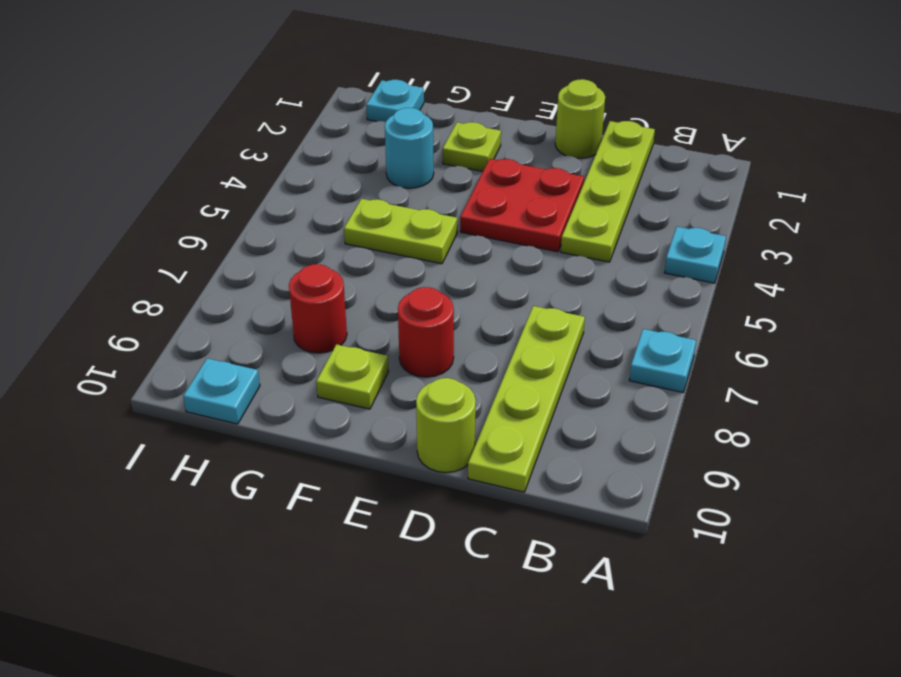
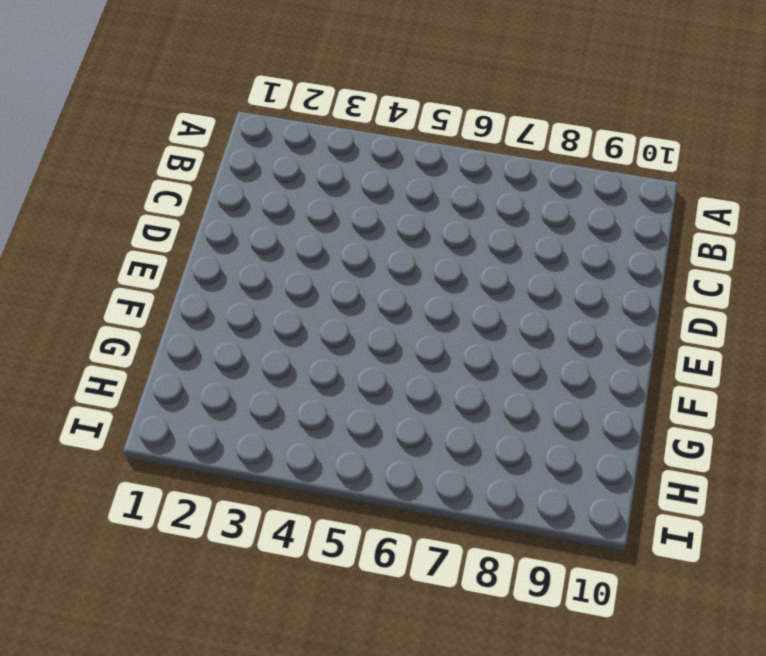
none -> cyan 1x1 plate [664,227,726,283]
none -> cyan 1x1 plate [629,329,696,392]
none -> lime 1x4 plate [561,121,655,262]

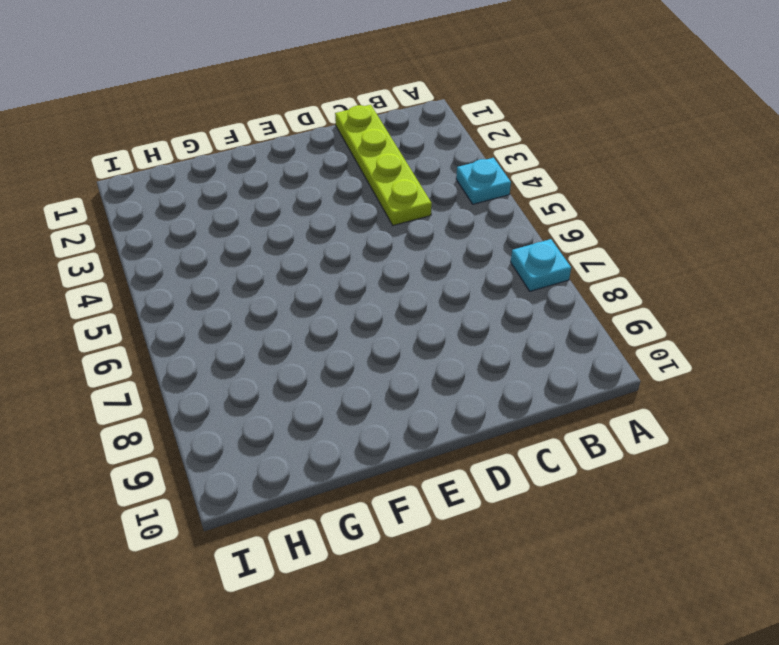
none -> lime 1x4 plate [468,306,585,492]
none -> lime 1x1 round brick [555,79,605,158]
none -> red 2x2 plate [460,159,584,252]

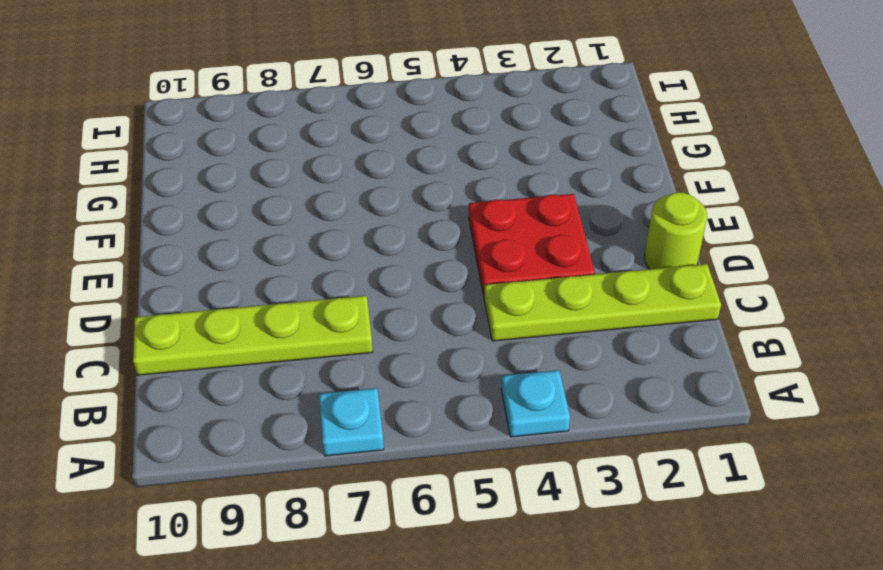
none -> lime 1x1 round brick [416,378,476,473]
none -> red 1x1 round brick [398,287,454,377]
none -> lime 1x1 plate [443,122,501,171]

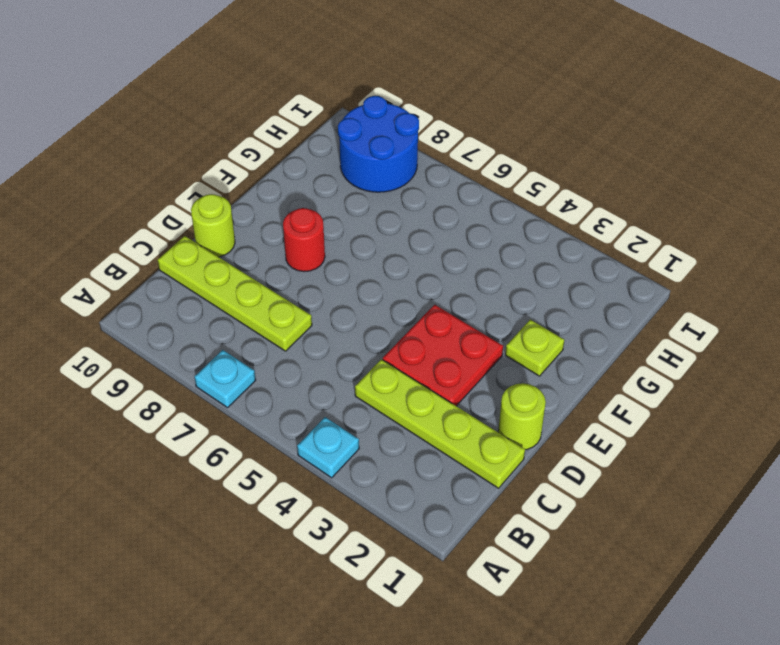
blue 2x2 round brick [338,96,419,192] -> none
none -> lime 1x2 plate [344,199,457,264]
none -> lime 1x1 plate [316,344,389,409]
none -> cyan 1x1 round brick [385,108,434,188]

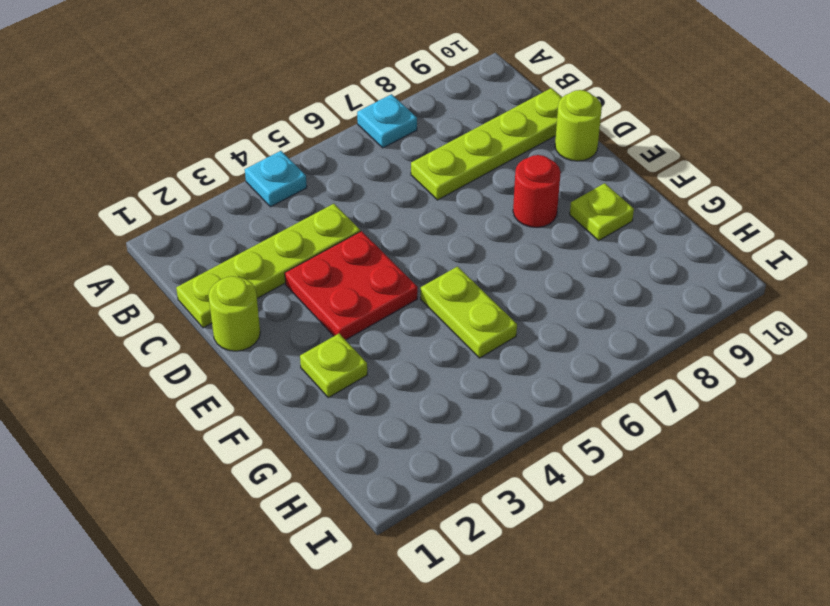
none -> cyan 1x1 round brick [385,108,434,188]
none -> red 1x1 round brick [289,264,347,353]
none -> cyan 1x1 plate [366,80,424,122]

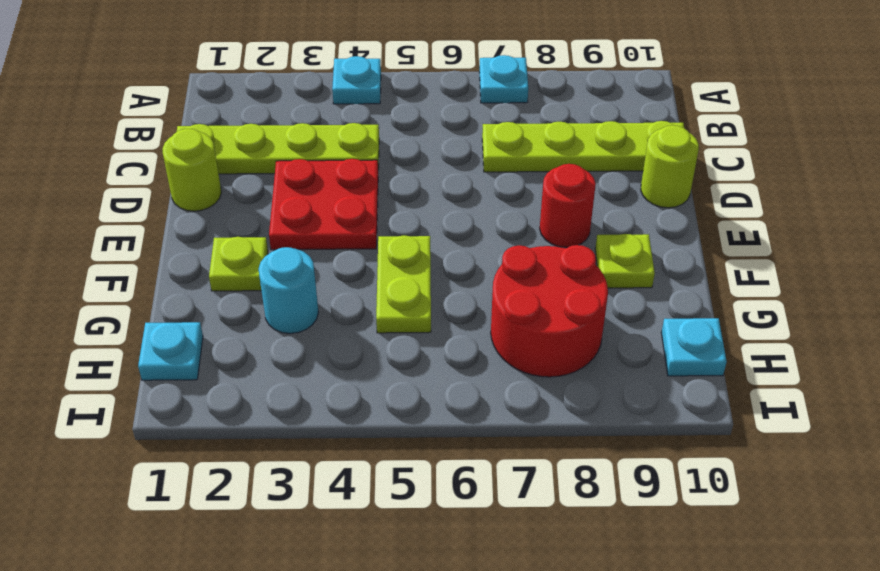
red 2x2 round brick [491,245,608,377] -> red 1x1 round brick [289,264,347,353]

